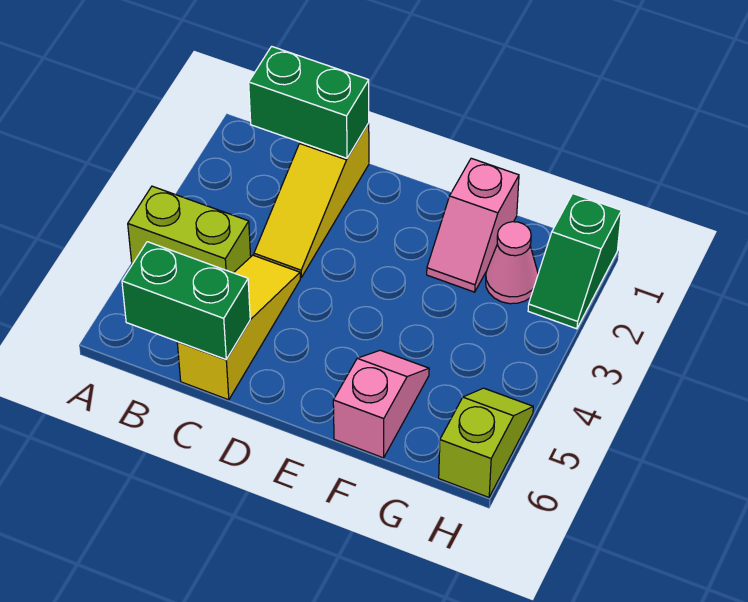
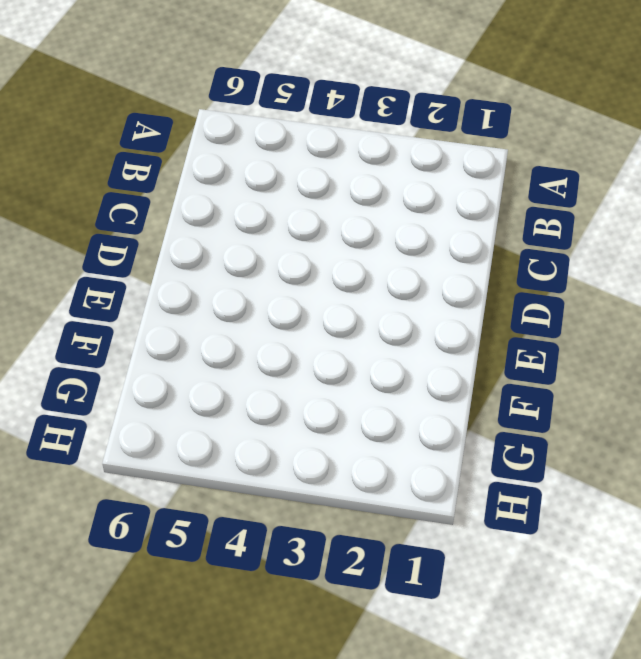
none -> lime 1x2 brick [128,186,251,273]
none -> yellow 1x3 slope [254,124,369,277]

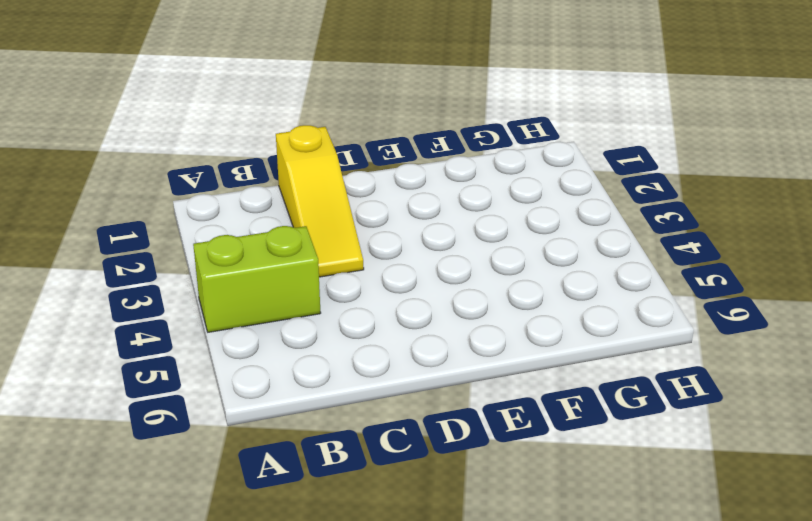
none -> yellow 1x3 slope [177,255,300,400]
none -> pink 1x2 slope [427,158,519,292]

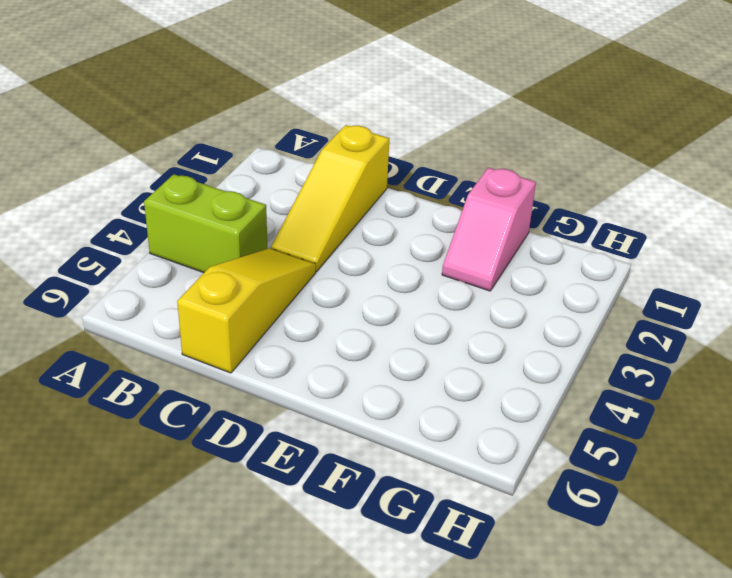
none -> pink 1x2 slope [333,350,429,458]
none -> pink 1x1 cone [486,222,538,304]

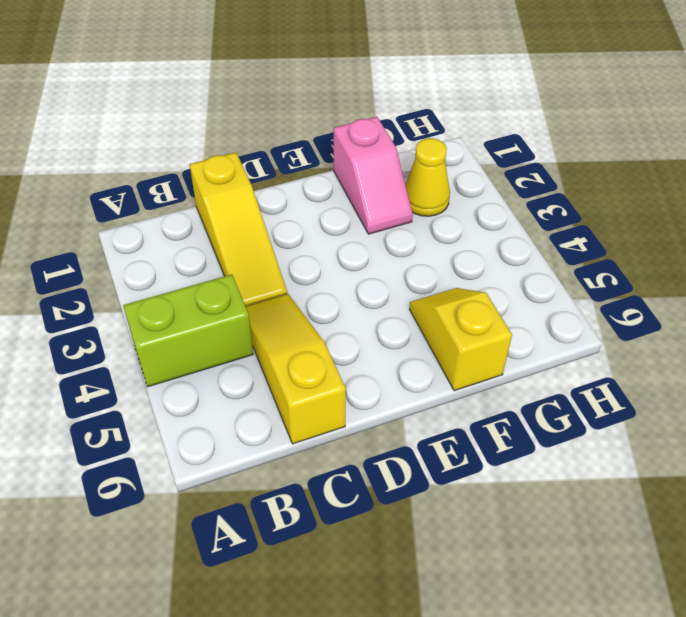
yellow 1x2 slope [410,288,512,391] -> pink 1x2 slope [333,350,429,458]
yellow 1x1 cone [405,138,450,216] -> pink 1x1 cone [486,222,538,304]
none -> green 1x2 slope [528,194,621,329]
none -> lime 1x2 slope [439,388,533,497]

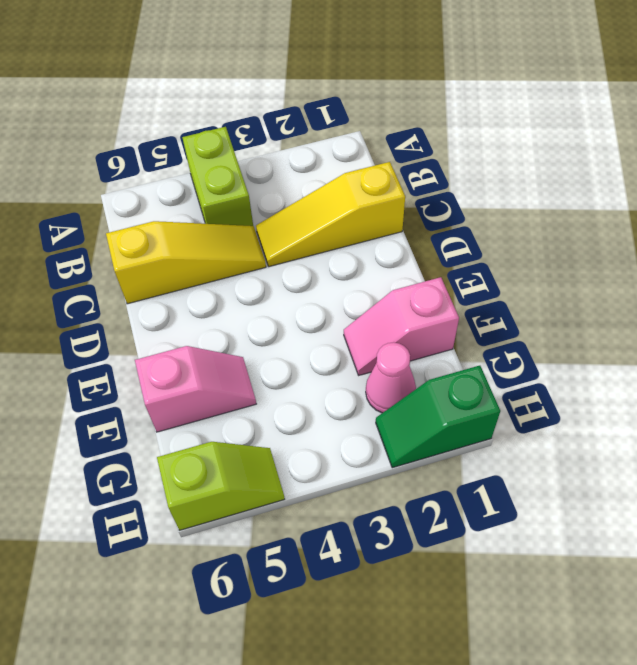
none -> green 1x2 brick [249,46,369,158]
none -> green 1x2 brick [122,242,250,360]

